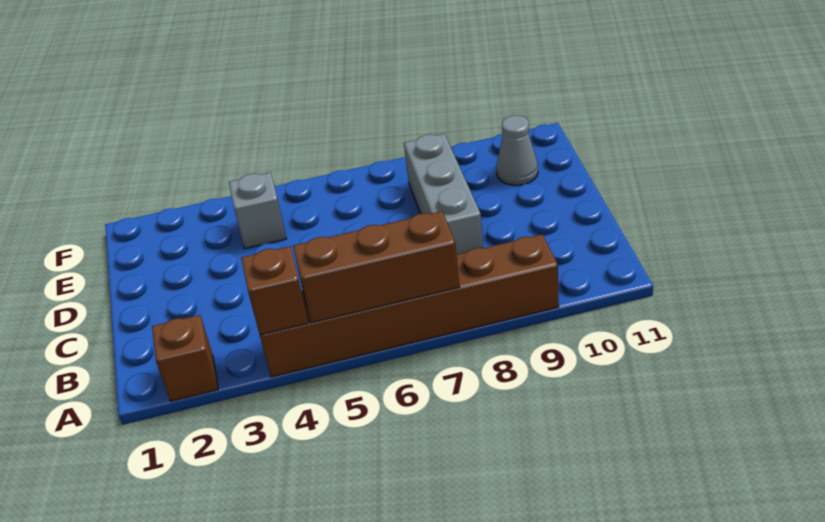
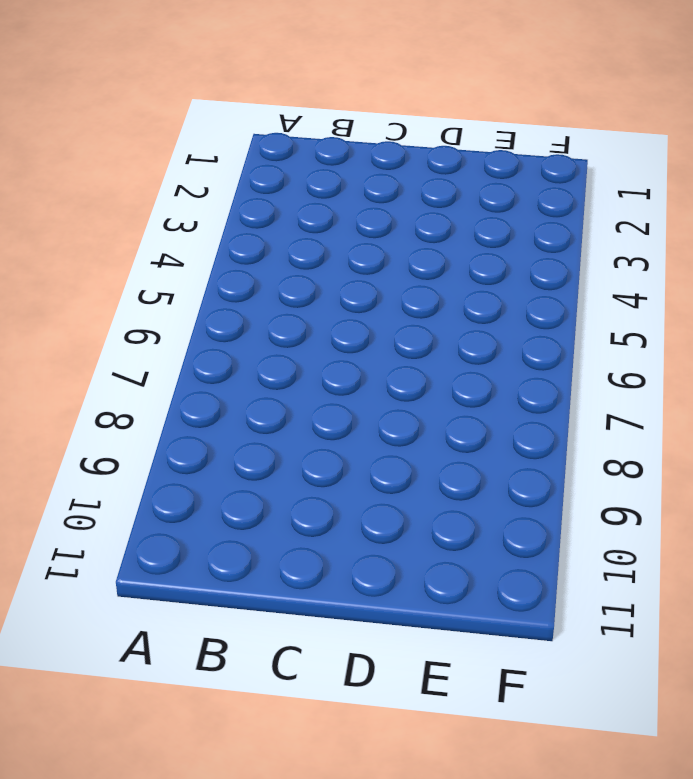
none -> brown 1x1 brick [152,315,218,401]
none -> brown 1x6 brick [260,234,559,377]

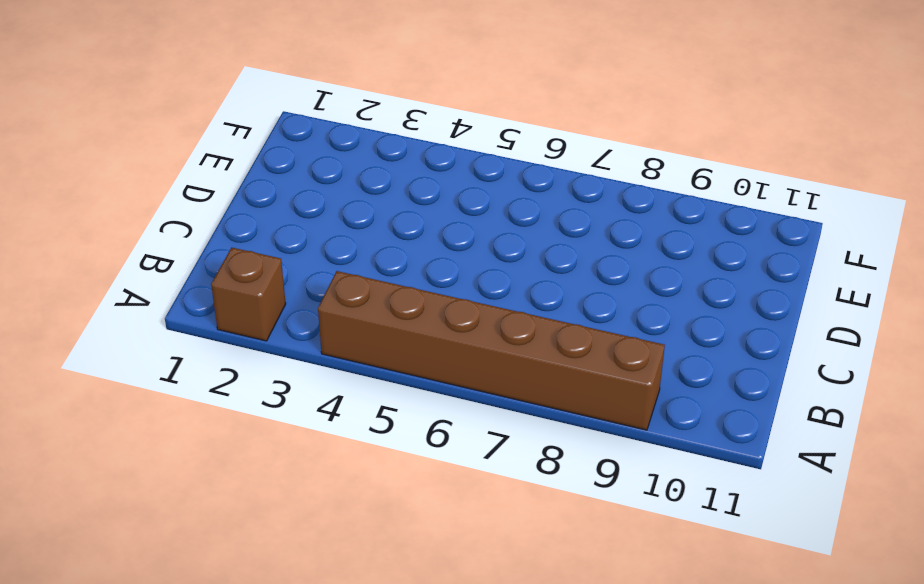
none -> grey 1x3 brick [404,134,483,254]
none -> grey 1x1 brick [229,172,286,249]

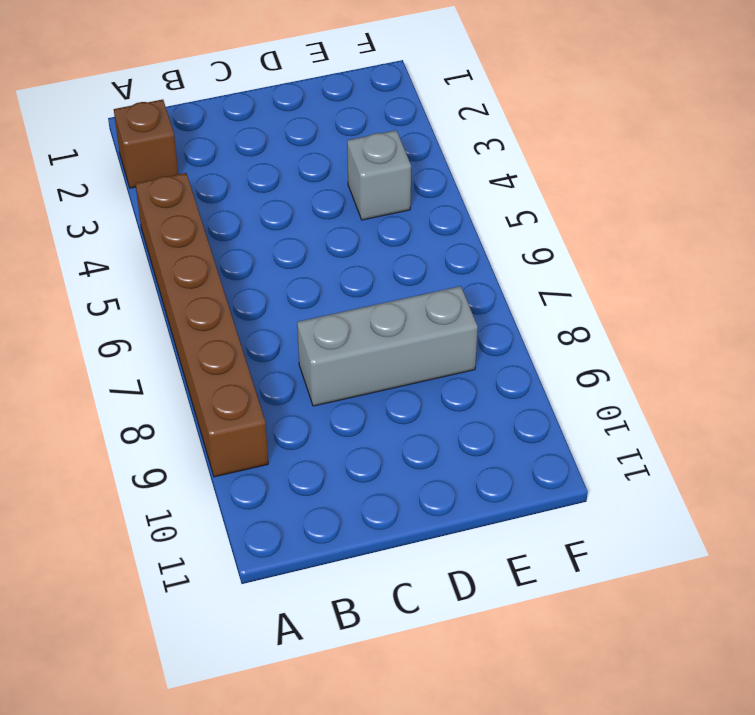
none -> grey 1x1 cone [496,115,538,185]
none -> brown 1x1 brick [241,246,308,335]

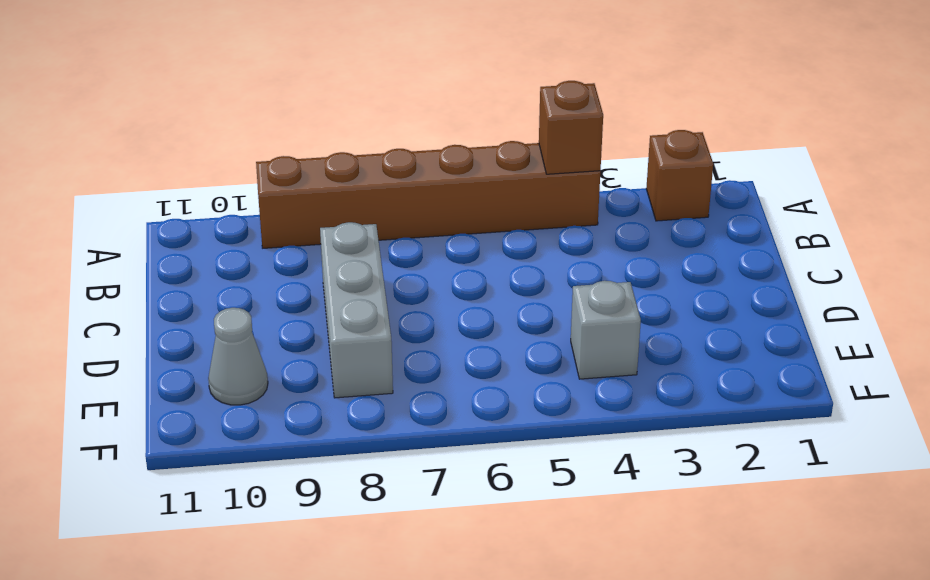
none -> brown 1x3 brick [293,211,459,323]

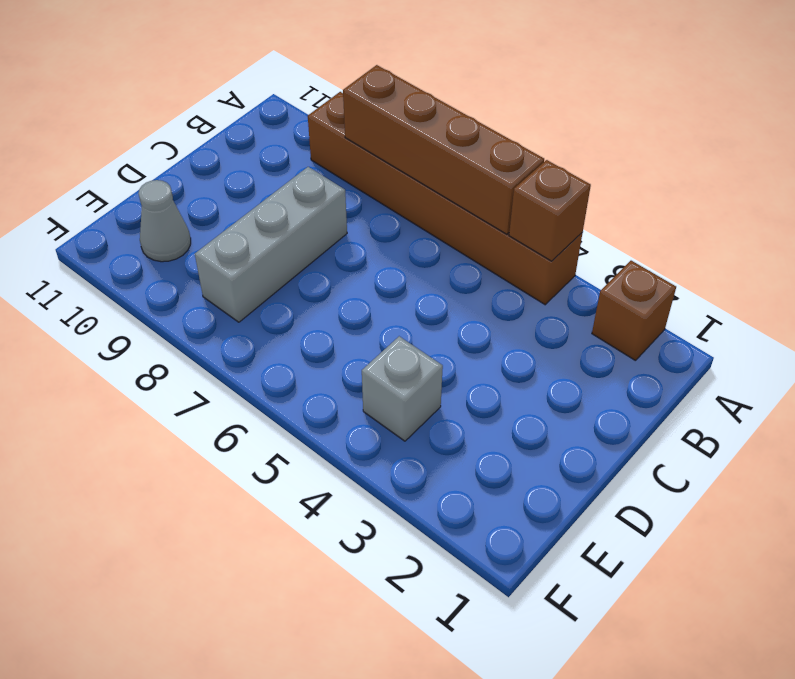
brown 1x4 brick [343,65,544,234] -> brown 1x3 brick [293,211,459,323]

